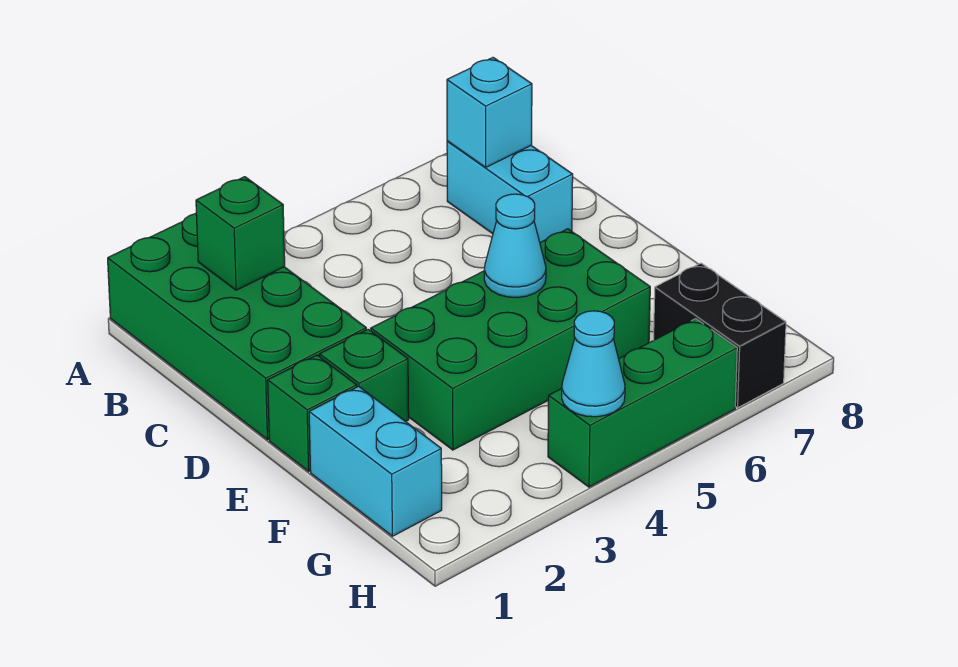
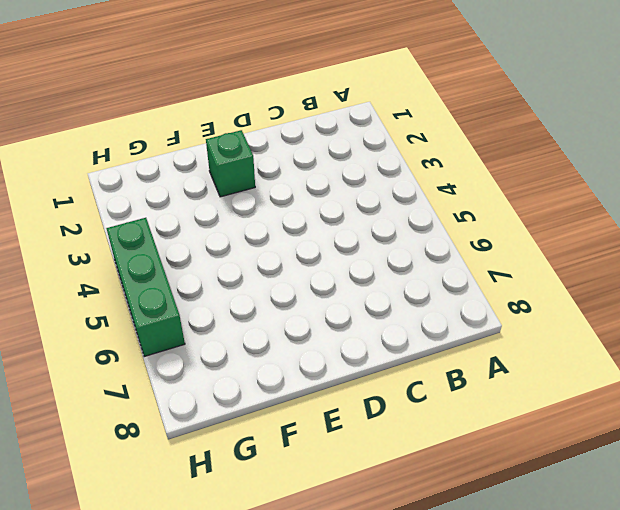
none -> green 2x4 brick [108,213,366,440]
none -> cyan 1x2 brick [447,141,573,242]
none -> green 1x1 brick [268,355,357,471]

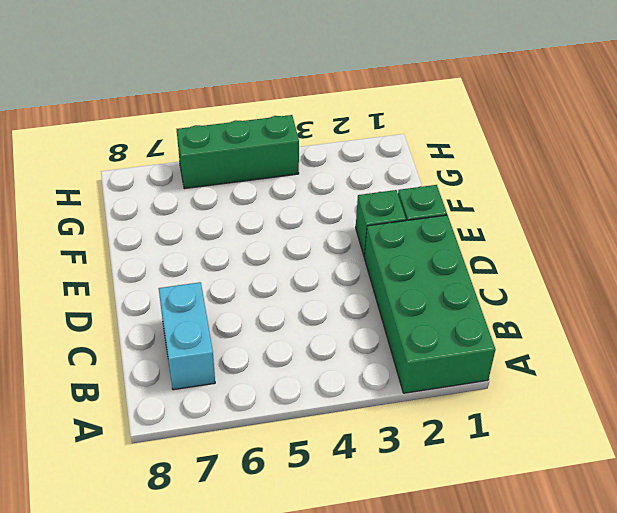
none -> green 2x4 brick [371,229,650,450]
none -> cyan 1x2 brick [309,386,442,536]
none -> black 1x2 brick [654,263,786,408]

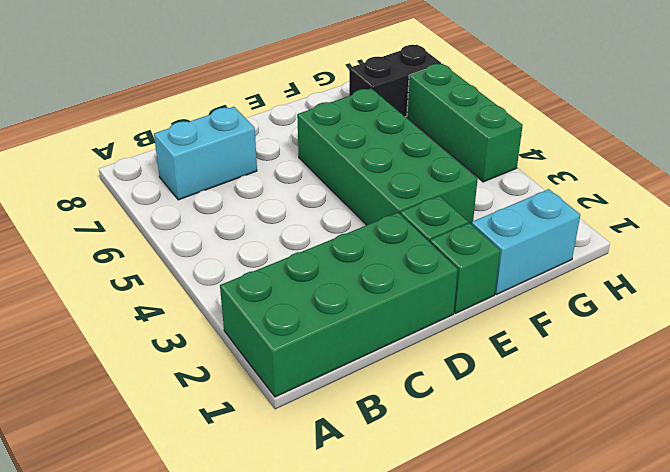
none -> green 1x1 brick [196,177,285,290]
none -> cyan 1x1 brick [447,58,532,167]
none -> cyan 1x1 cone [484,194,546,298]

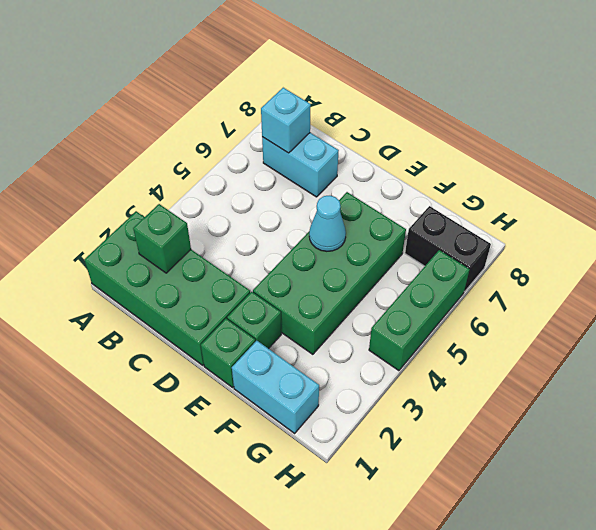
none -> cyan 1x1 cone [562,311,625,417]

